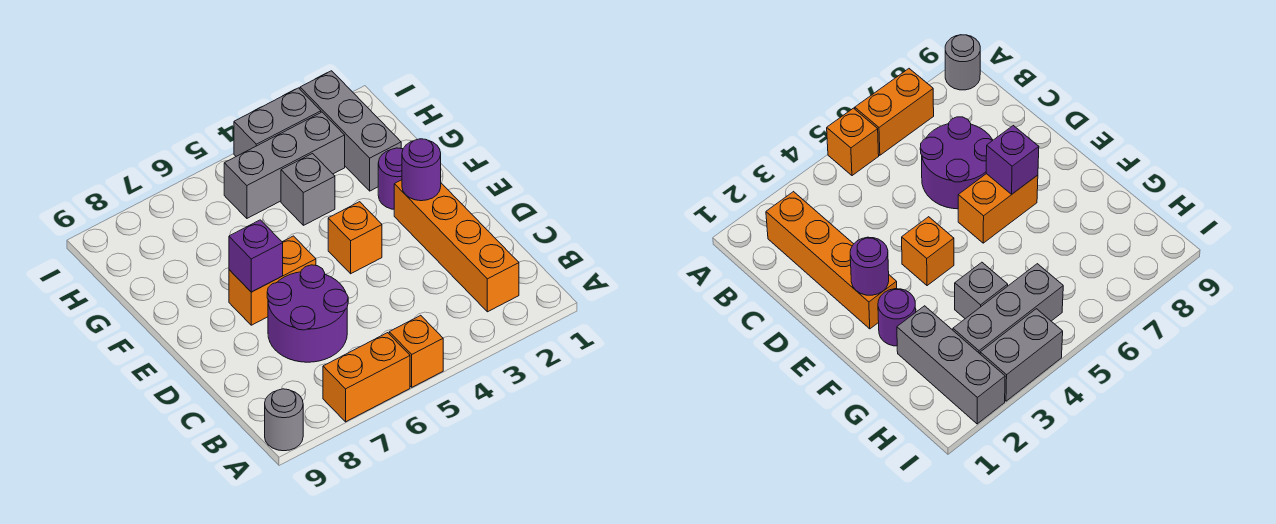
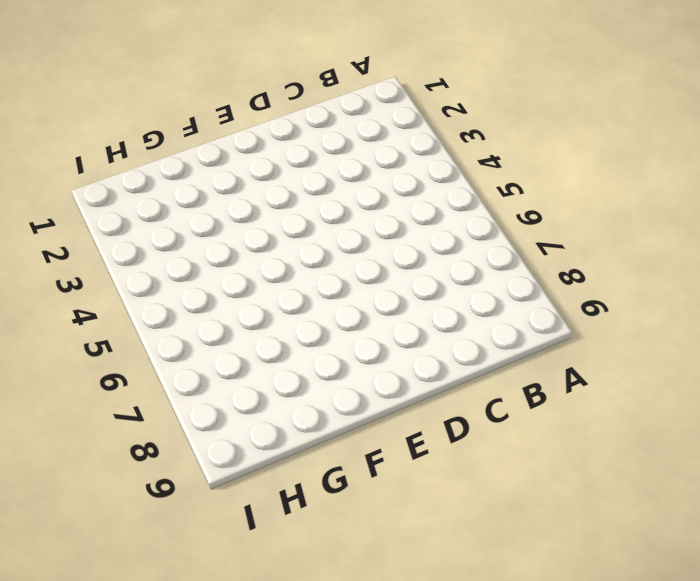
none -> orange 1x1 brick [389,315,443,387]
none -> orange 1x2 brick [323,333,410,422]
none -> grey 1x1 round brick [265,389,303,451]

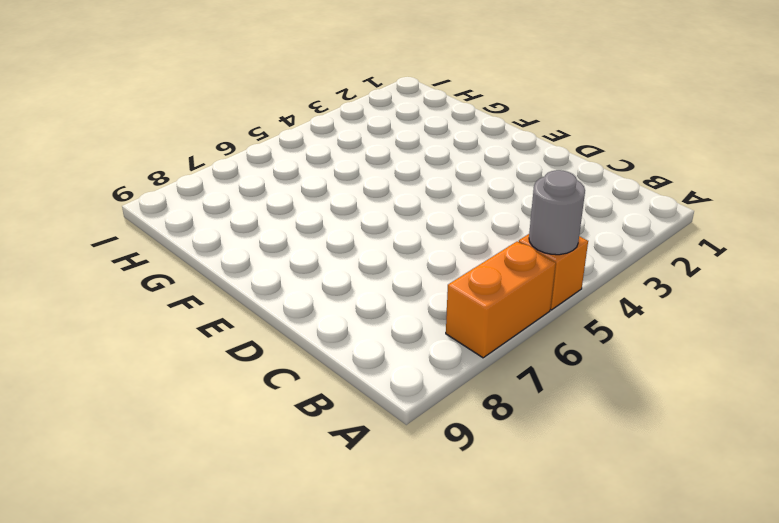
grey 1x1 round brick [529,170,585,255] -> grey 1x1 round brick moved to [265,389,303,451]
none -> orange 1x4 brick [394,180,519,312]
none -> purple 2x2 round brick [267,265,348,362]
none -> orange 1x1 brick [328,202,382,274]

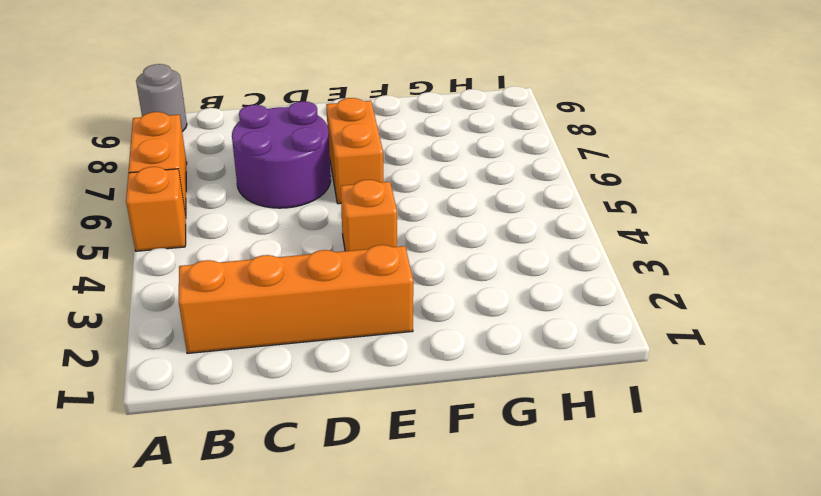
none -> purple 1x1 round brick [378,148,403,209]
none -> grey 1x3 brick [300,71,401,191]
none -> grey 1x1 brick [281,154,335,225]

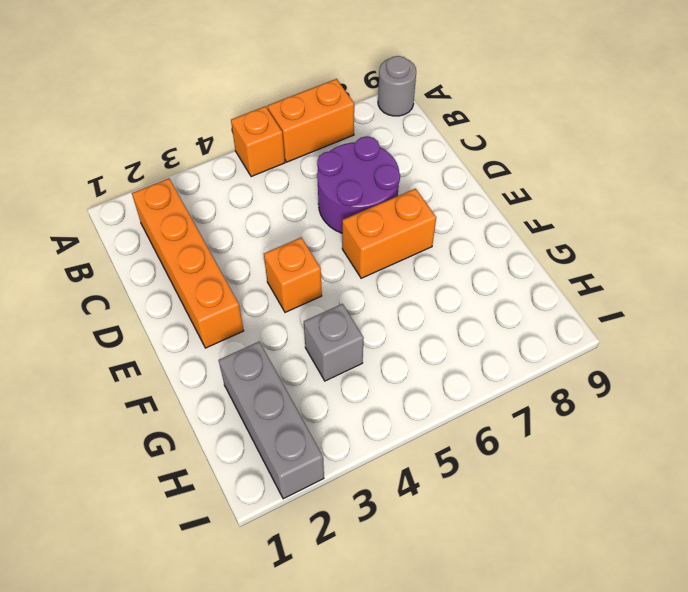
none -> purple 1x1 round brick [378,148,403,209]
none -> grey 1x3 brick [224,112,345,218]
none -> grey 1x2 brick [234,88,321,156]

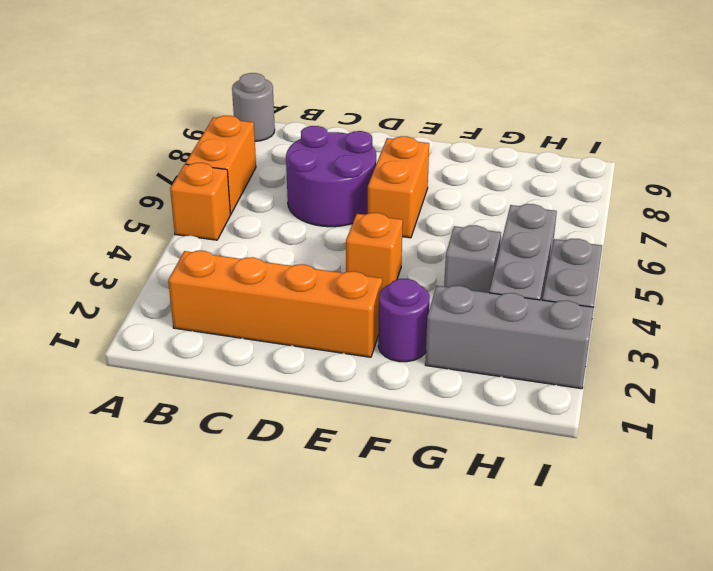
none -> purple 1x1 round brick [402,139,441,201]
none -> purple 1x1 brick [229,220,283,292]

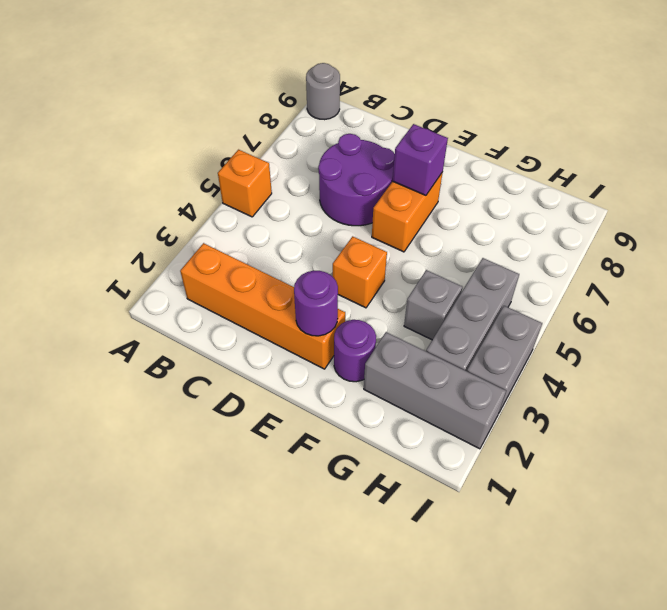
none -> orange 1x2 brick [323,333,410,422]

